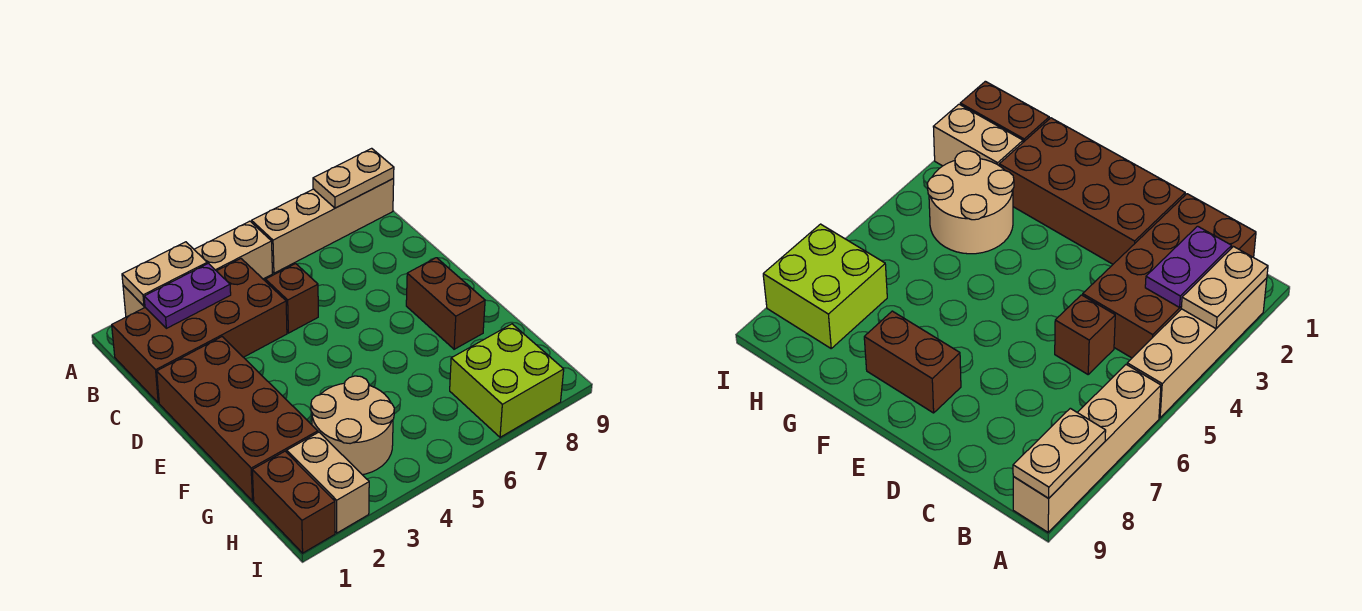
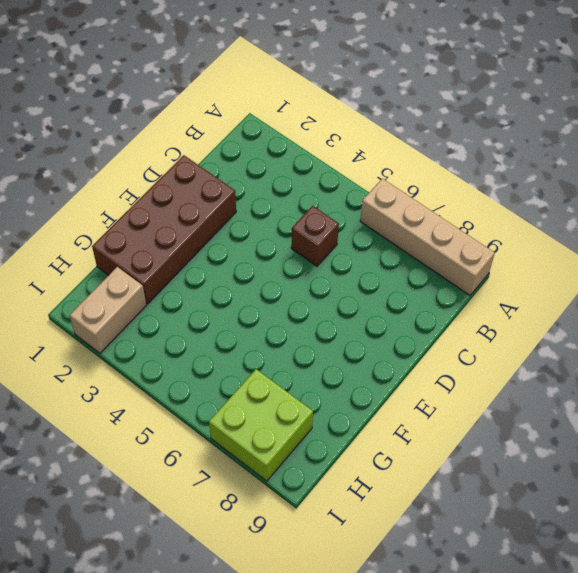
none -> tan 1x4 brick [123,221,272,317]
none -> brown 2x4 brick [112,259,287,403]
none -> brown 1x2 brick [406,258,485,349]

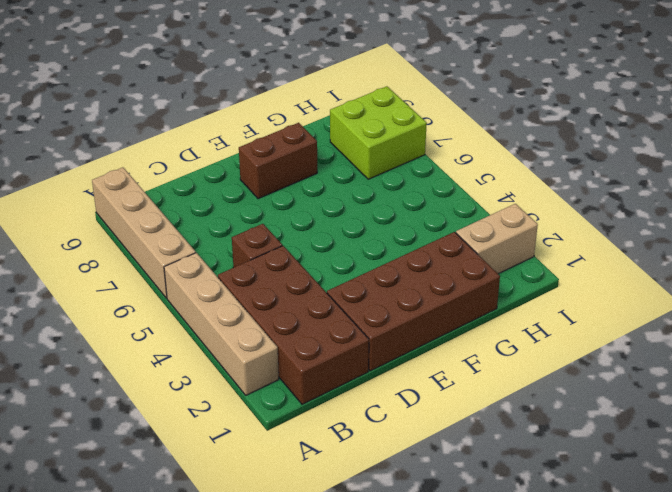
none -> tan 2x2 round brick [311,376,394,475]
none -> brown 1x2 brick [252,451,335,553]
none -> tan 1x2 plate [122,242,207,306]

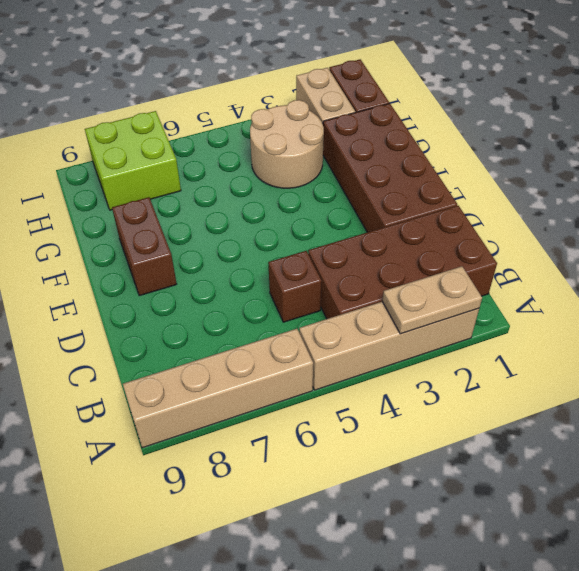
none -> tan 1x2 plate [313,148,394,208]
none -> purple 1x2 plate [144,263,231,328]

